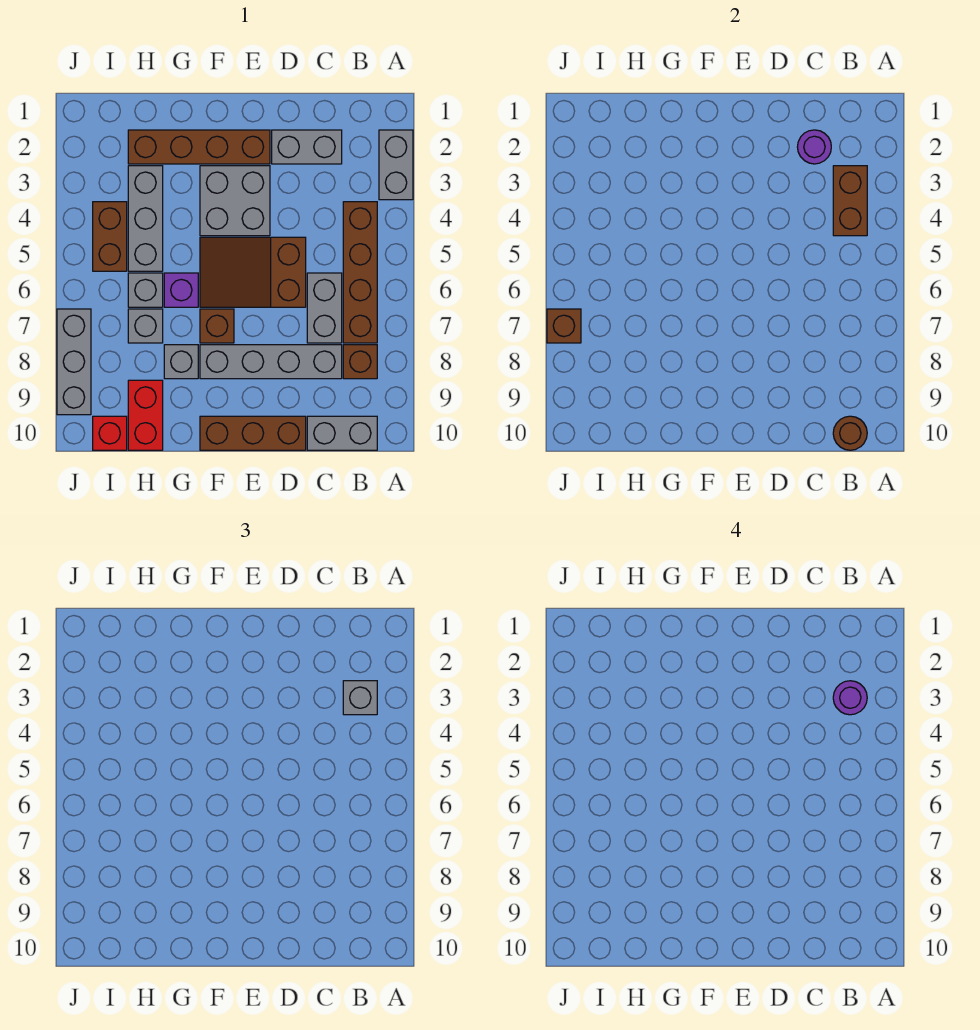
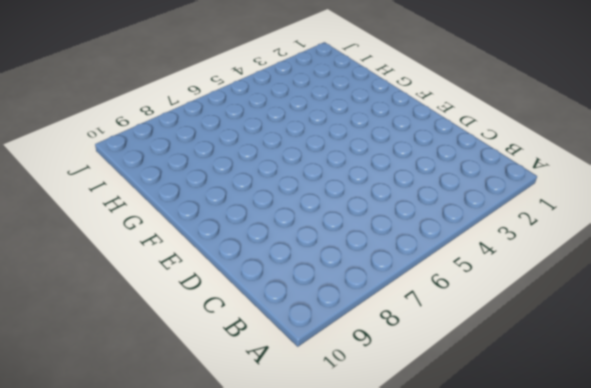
none -> grey 1x2 brick [379,130,413,200]
none -> brown 1x4 brick [343,202,377,343]
none -> brown 1x1 brick [343,345,377,379]

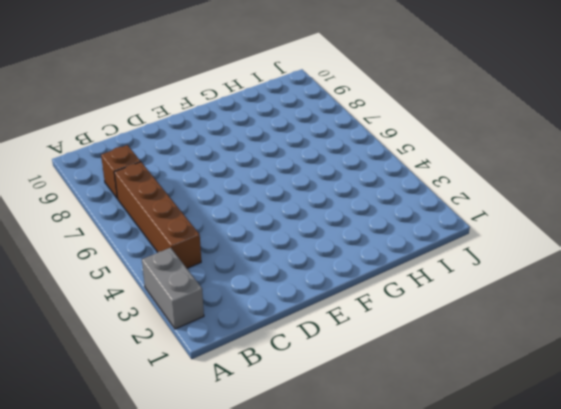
none -> grey 1x2 brick [307,416,377,450]
none -> grey 1x2 brick [272,130,342,164]
none -> grey 1x2 brick [307,273,342,343]

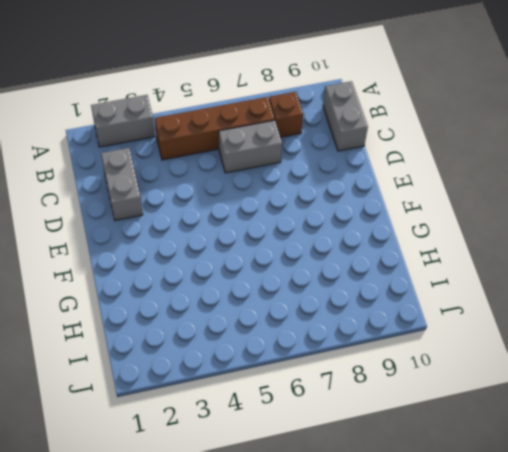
none -> grey 1x4 brick [200,345,342,379]
none -> brown 2x3 slope [200,237,306,307]
none -> brown 1x3 brick [200,416,306,450]

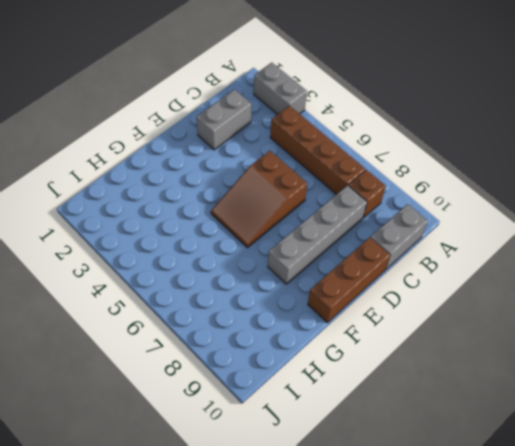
none -> grey 1x2 brick [307,273,342,343]
none -> brown 1x4 brick [128,130,270,164]
none -> grey 2x2 brick [200,166,270,236]

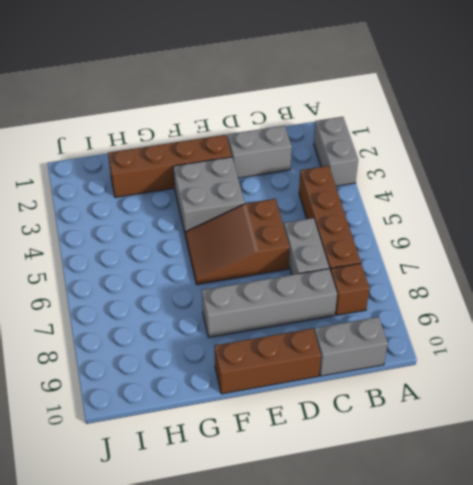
none -> brown 1x1 brick [200,309,234,343]
none -> purple 1x1 brick [164,273,198,307]
none -> grey 1x1 brick [164,345,198,379]

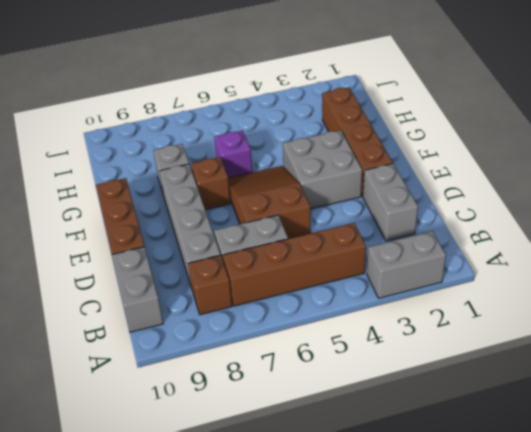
none -> grey 1x3 brick [128,166,163,271]
none -> grey 1x1 brick [128,273,163,307]
none -> grey 1x1 brick [128,309,163,343]

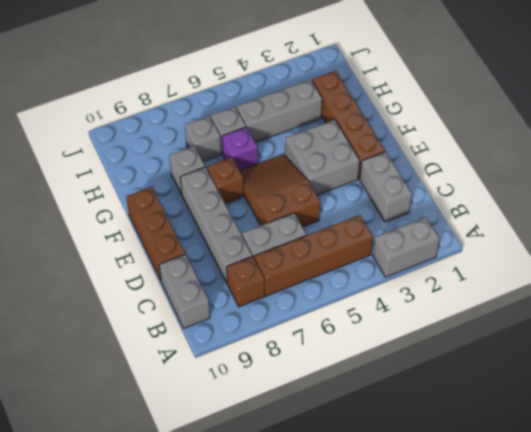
none -> red 1x2 brick [128,380,163,450]
none -> brown 1x2 brick [93,202,127,271]
none -> red 1x1 brick [93,416,127,450]

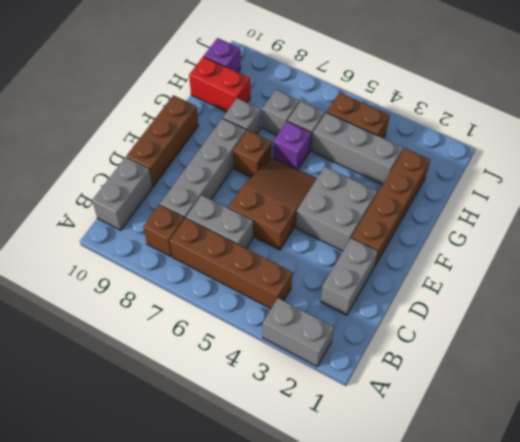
purple 1x1 brick [204,38,241,72] -> red 1x1 brick [93,416,127,450]
none -> grey 1x3 brick [57,309,91,415]
none -> brown 1x2 brick [833,166,867,236]
none -> brown 1x1 round brick [833,416,867,450]

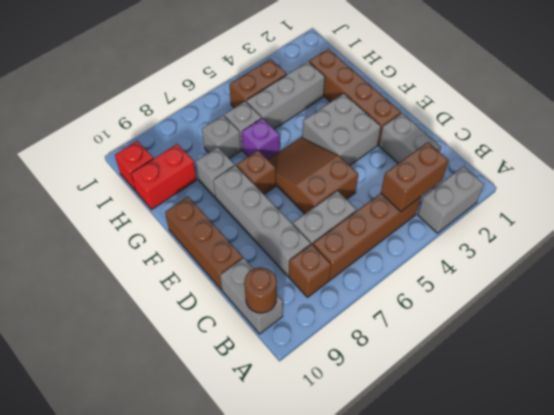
none -> grey 1x3 brick [57,309,91,415]
none -> purple 1x1 round brick [798,130,831,164]
none -> brown 1x1 brick [547,309,581,343]

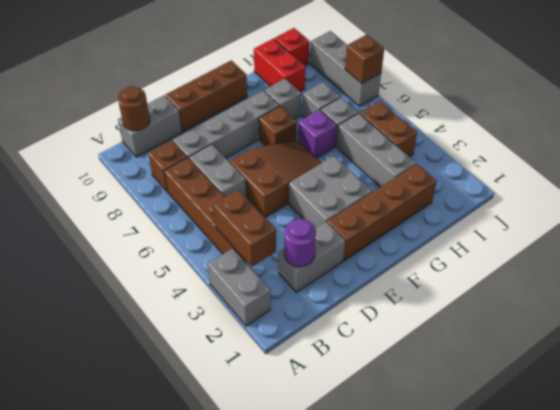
none -> grey 1x1 brick [343,681,377,715]
none -> purple 1x1 round brick [833,681,867,715]

